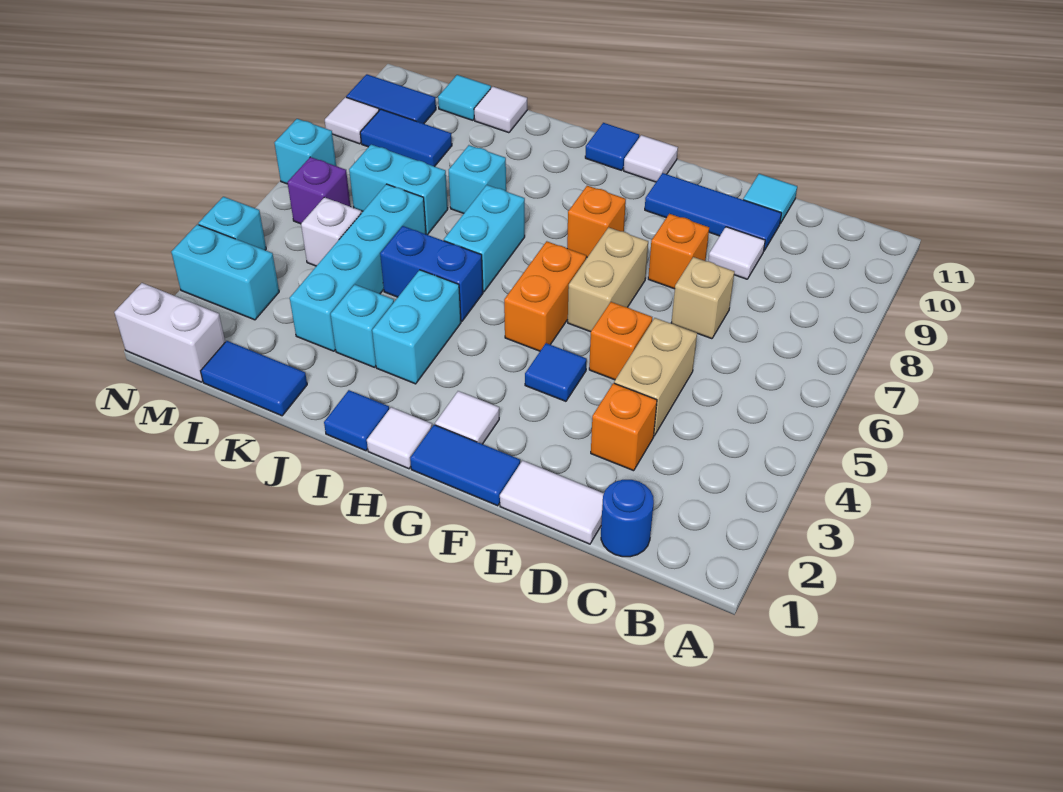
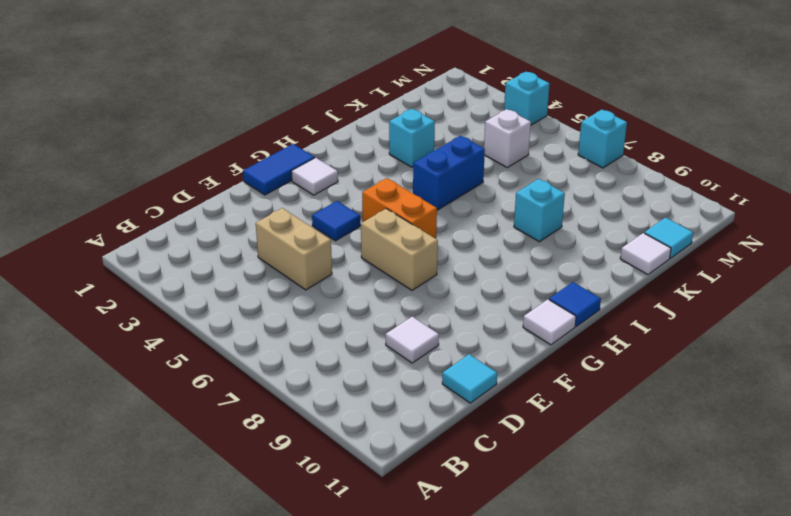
none -> blue 1x1 round brick [601,480,654,557]
none -> white 1x2 tile [500,461,604,544]
none -> orange 1x1 brick [591,383,657,471]
none -> tan 1x1 brick [671,257,734,339]

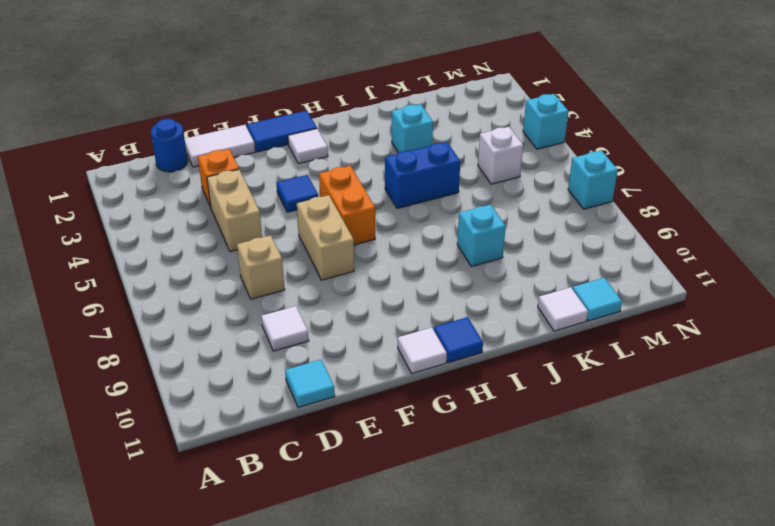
none -> blue 1x3 tile [645,173,782,250]
none -> orange 1x1 brick [589,302,652,380]
none -> orange 1x1 brick [648,214,709,289]
none -> orange 1x1 brick [567,186,626,257]

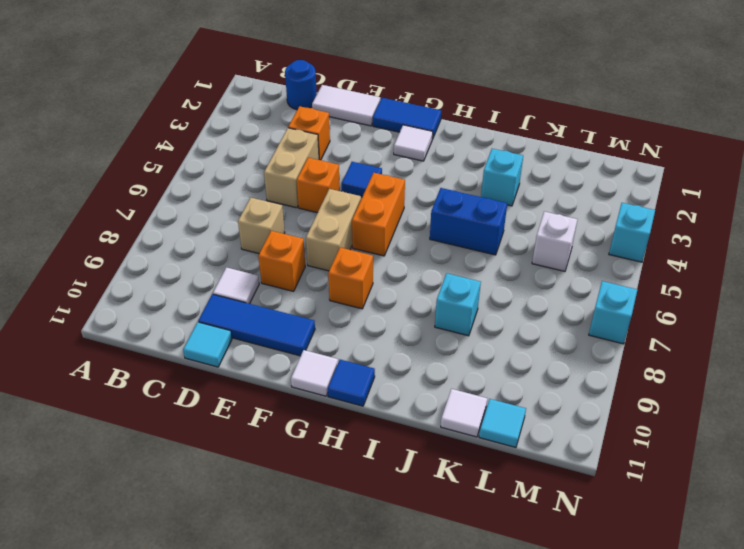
none -> white 1x1 tile [367,407,432,469]
none -> blue 1x1 tile [324,390,389,451]
none -> cyan 1x2 brick [372,270,461,384]
none -> cyan 1x2 brick [444,185,525,292]

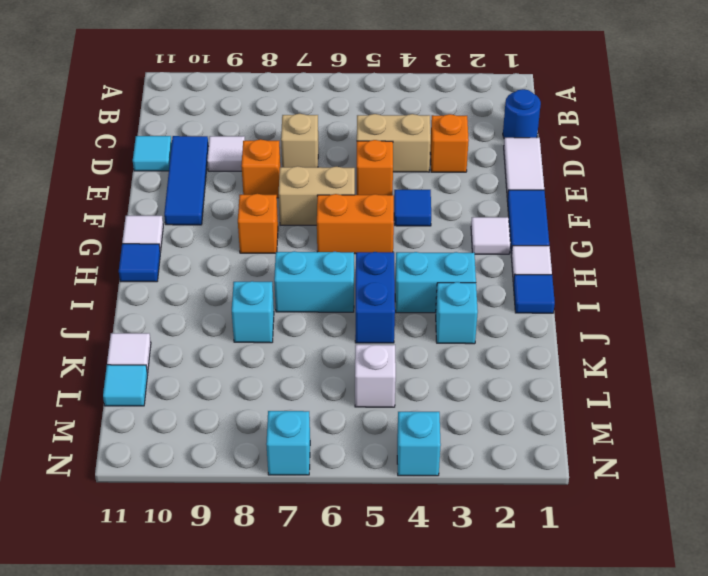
none -> blue 1x2 tile [201,341,307,416]
none -> cyan 1x4 brick [290,184,426,351]
none -> cyan 1x2 brick [349,145,448,235]
none -> blue 1x2 tile [360,109,452,167]

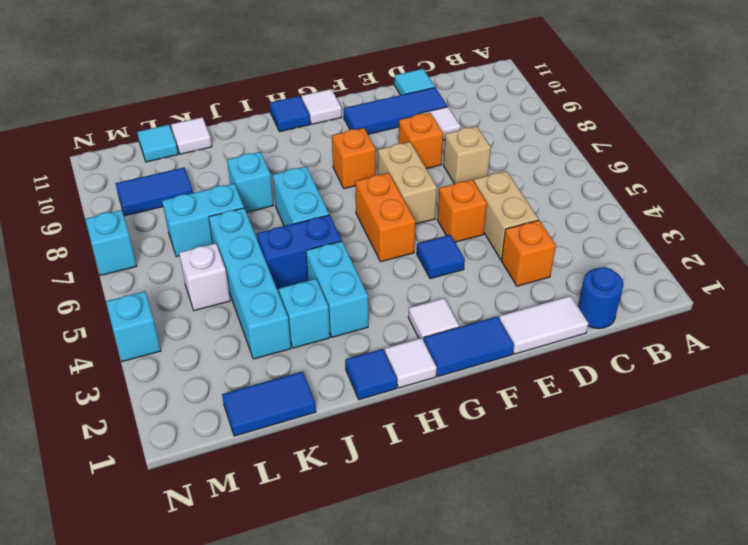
none -> white 1x2 brick [114,283,225,382]
none -> cyan 1x2 brick [171,224,279,320]
none -> purple 1x1 brick [287,157,351,224]
none -> blue 1x2 tile [346,74,436,124]

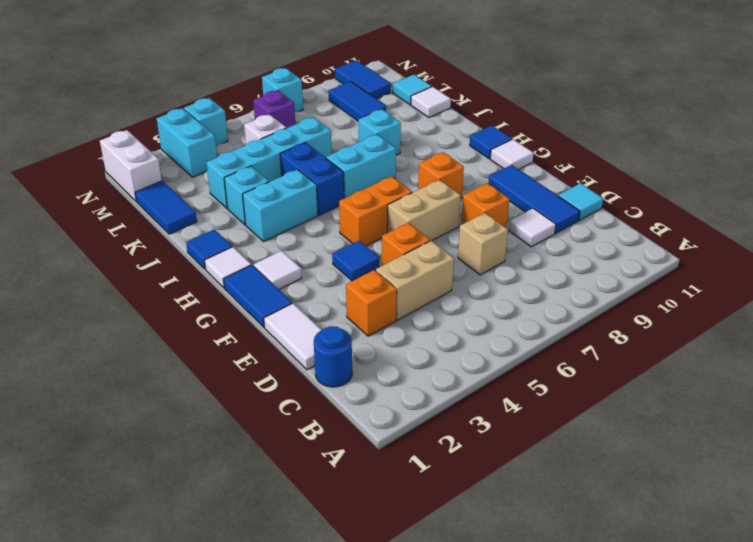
none -> cyan 1x2 brick [349,145,448,235]
none -> white 1x1 tile [325,97,379,144]

